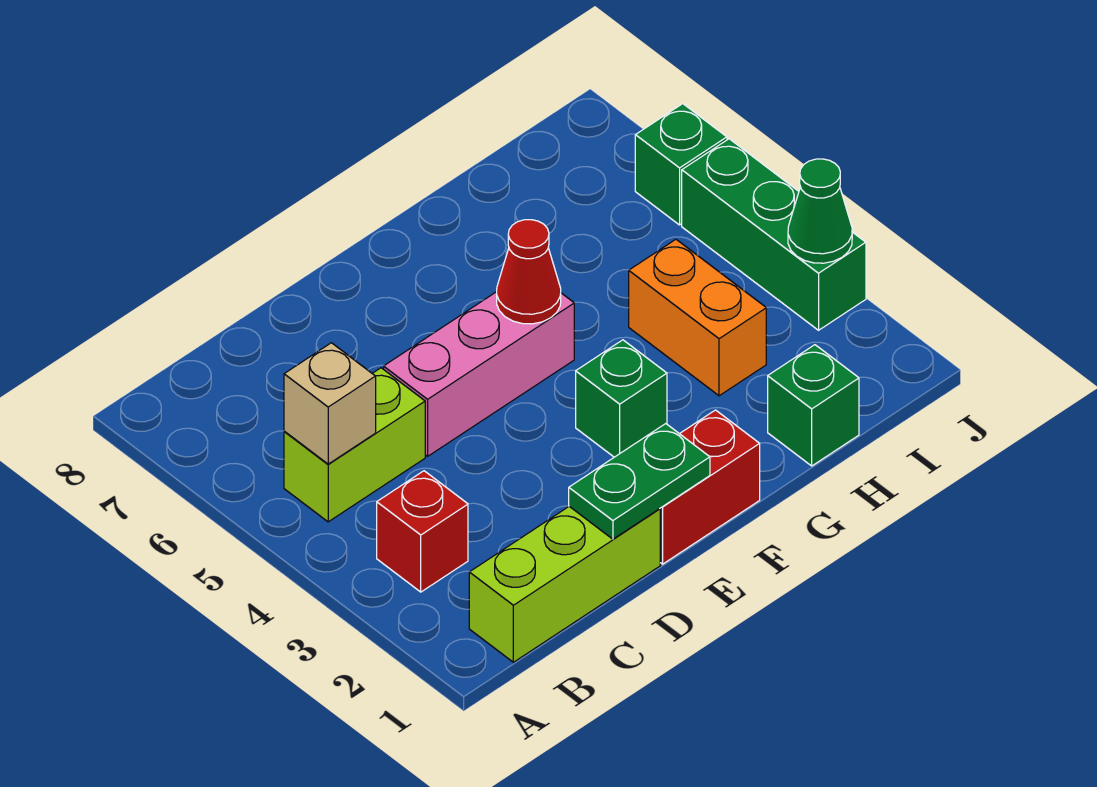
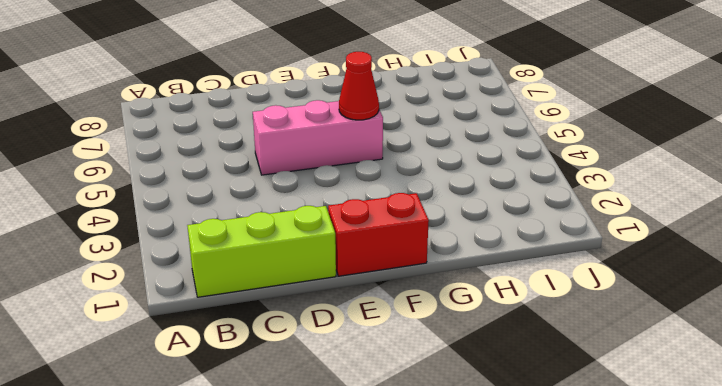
none -> red 1x1 brick [377,471,468,592]
none -> lime 1x2 brick [284,368,425,522]
none -> green 1x1 brick [576,340,667,457]

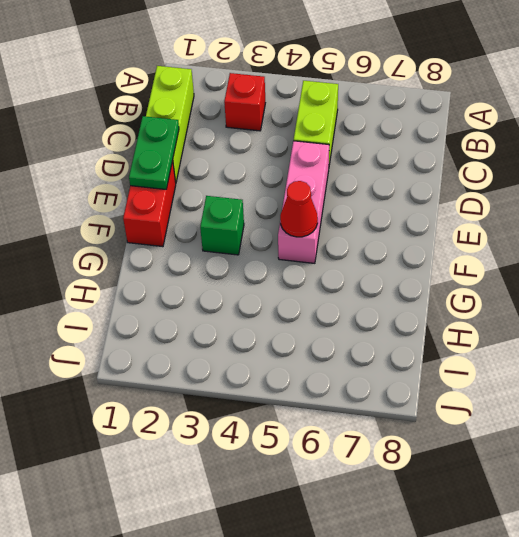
none -> green 1x1 brick [768,345,859,466]
none -> orange 1x2 brick [629,239,766,396]
none -> green 1x3 brick [682,139,866,330]

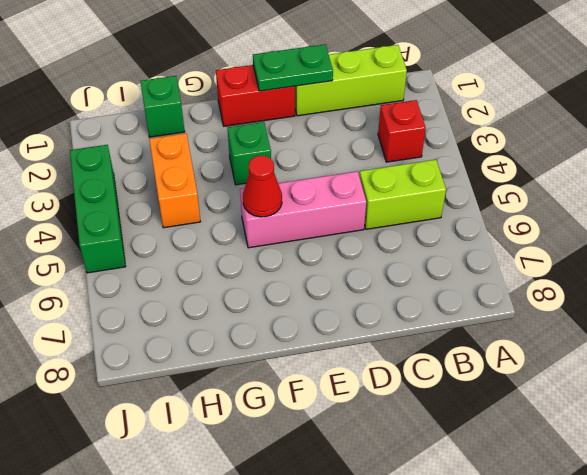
none -> green 1x1 brick [635,104,727,225]
none -> tan 1x1 brick [284,343,376,464]
none -> green 1x1 cone [788,159,852,263]

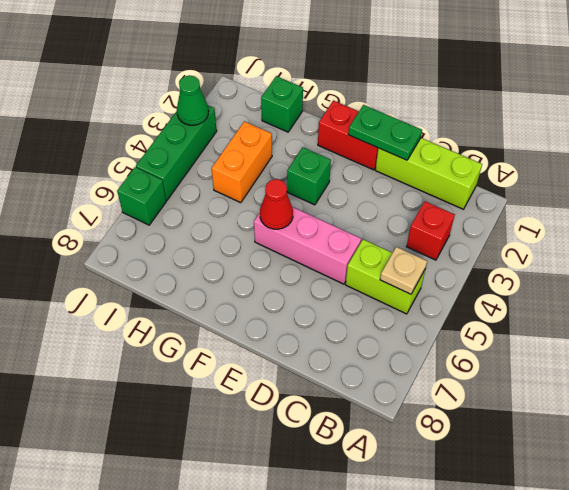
tan 1x1 plate [380,247,427,294] -> tan 1x1 brick [284,343,376,464]

